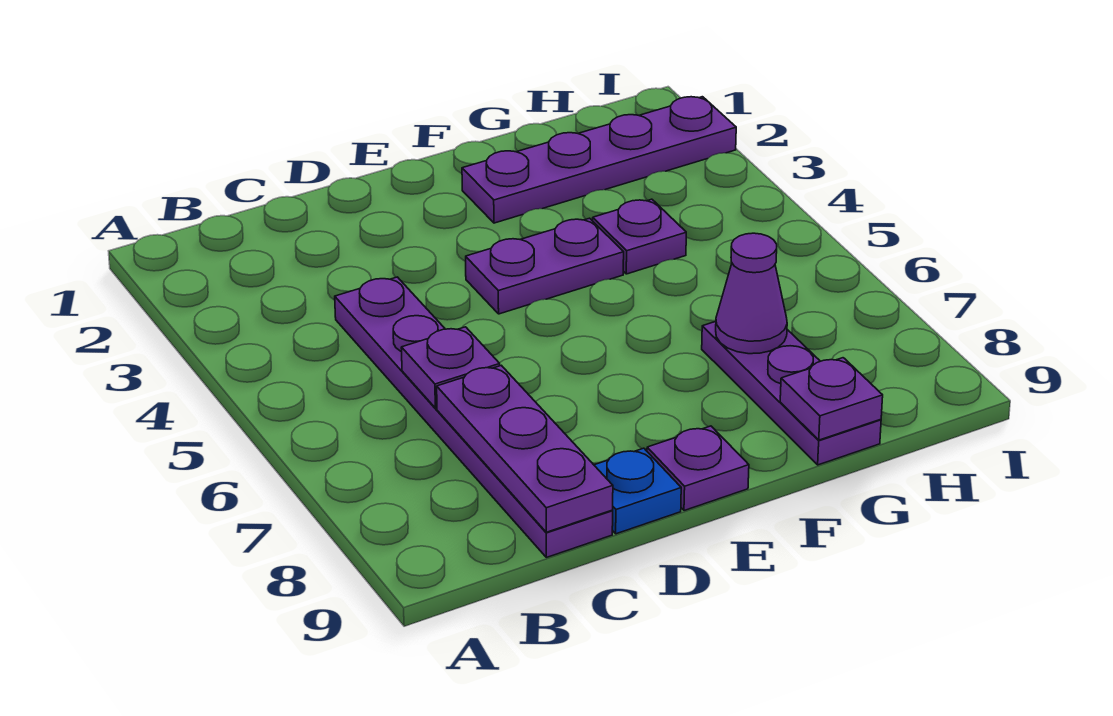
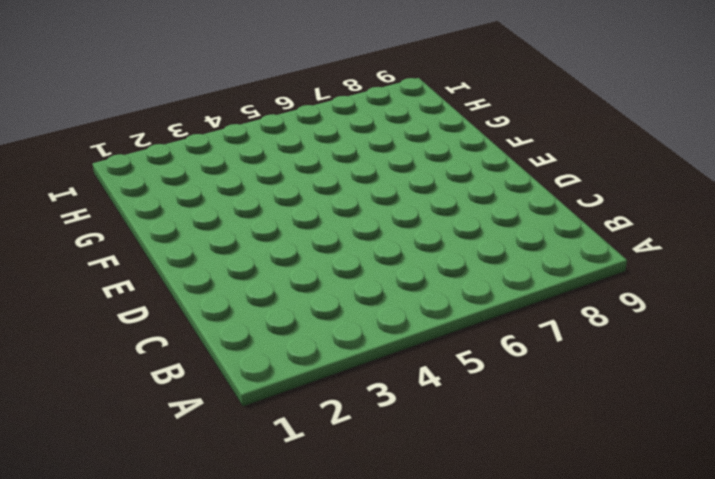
none -> purple 1x6 plate [335,277,613,557]
none -> blue 1x1 plate [594,448,681,534]

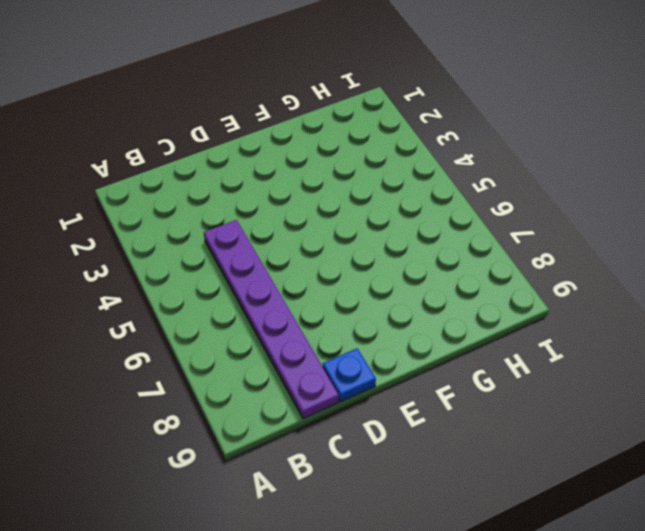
none -> purple 1x2 plate [466,218,624,314]
none -> purple 1x1 plate [647,426,749,511]

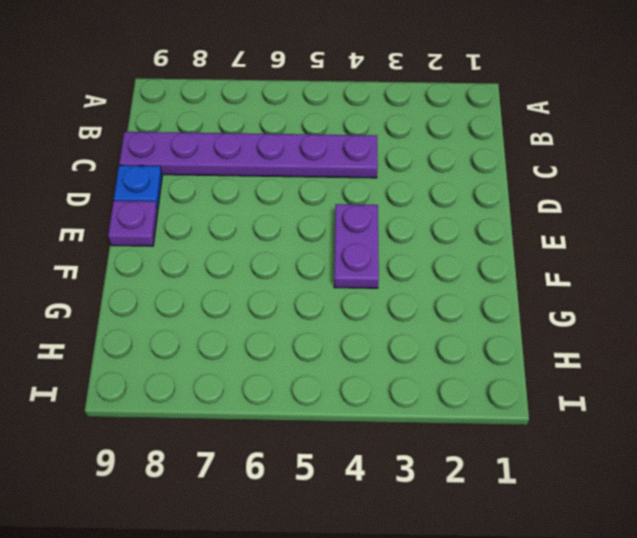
none -> purple 1x4 plate [462,97,736,223]
none -> purple 1x1 plate [593,199,686,274]

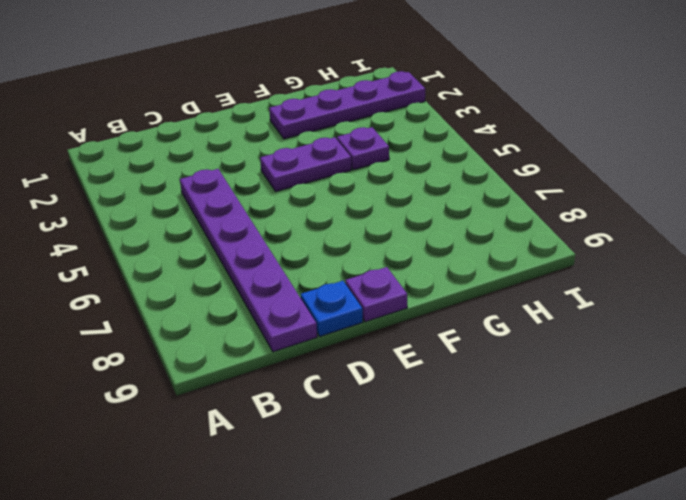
none -> purple 1x3 plate [702,322,881,465]
none -> purple 1x1 plate [401,327,500,408]

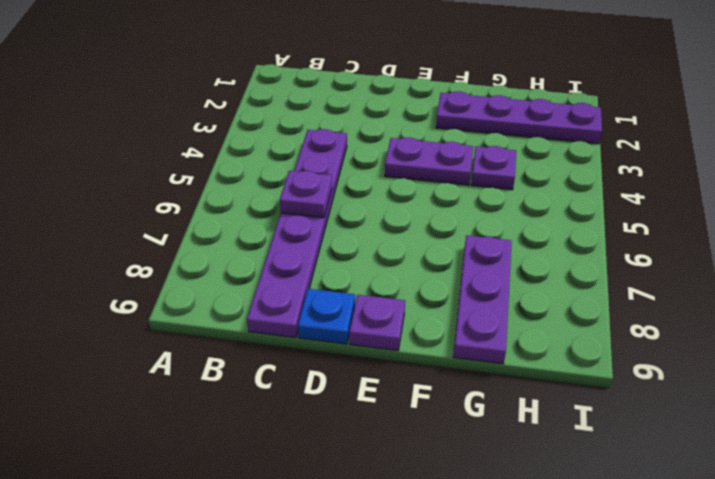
none -> purple 1x3 plate [437,365,613,532]
none -> purple 1x1 cone [716,233,787,354]

